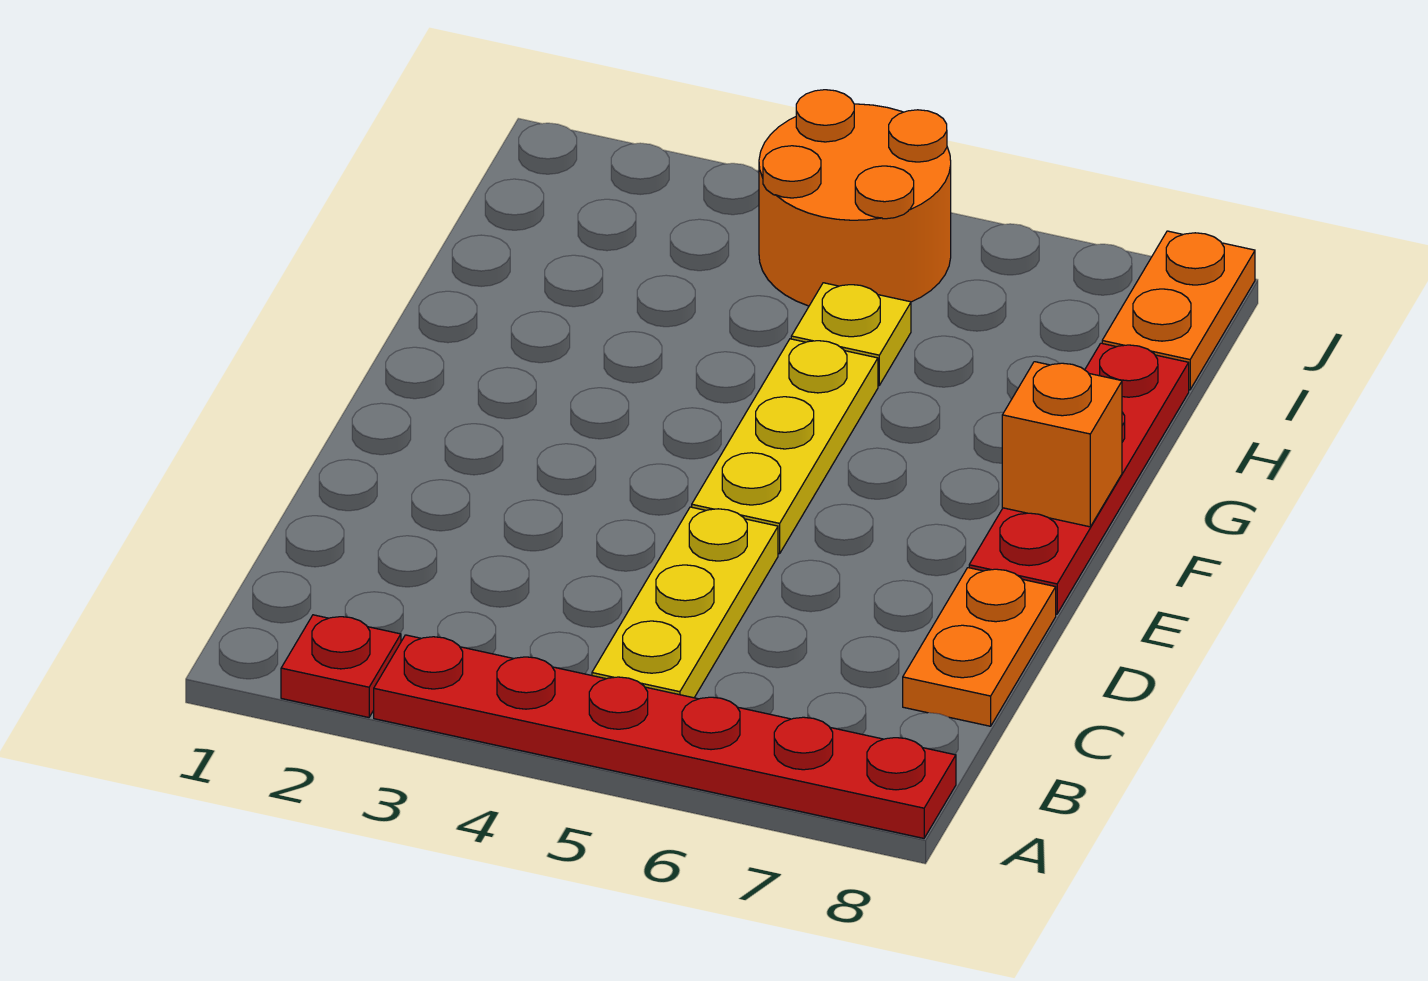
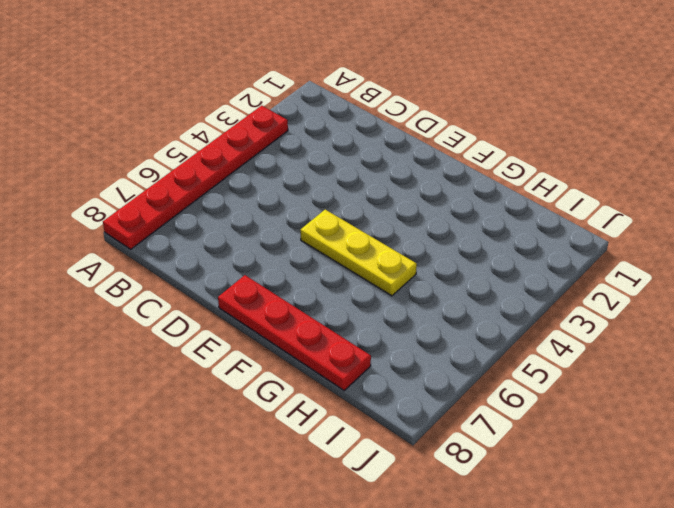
none -> red 1x1 plate [281,615,401,717]
none -> yellow 1x3 plate [592,507,778,698]

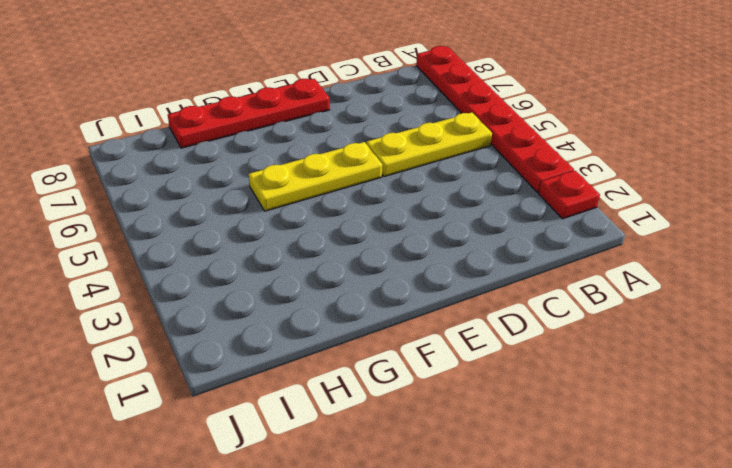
none -> orange 1x2 plate [903,568,1056,726]
none -> yellow 1x1 plate [791,283,911,385]

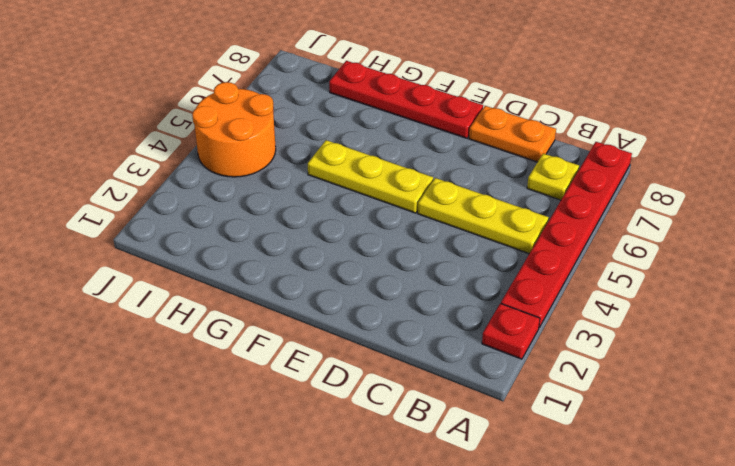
yellow 1x1 plate [527,154,579,200] -> yellow 1x1 plate moved to [791,283,911,385]
none -> orange 1x2 plate [1102,231,1255,390]
none -> orange 1x1 brick [1002,362,1122,527]

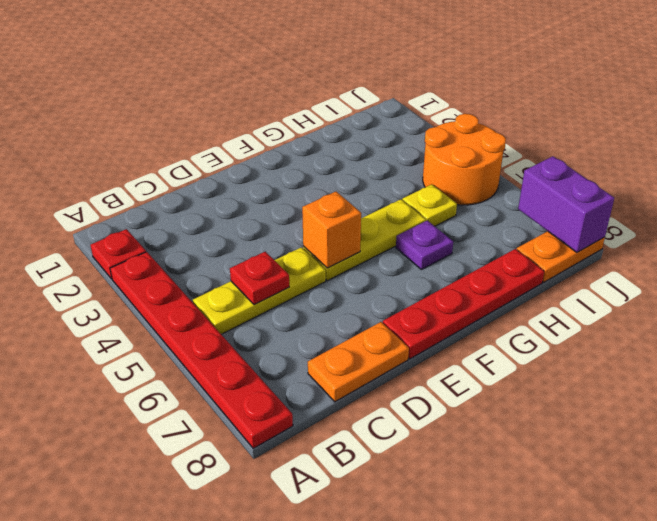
red 1x1 plate [230,252,289,305] -> none
orange 1x1 brick [302,192,361,268] -> orange 1x1 brick moved to [1002,362,1122,527]
purple 1x1 plate [396,221,453,270] -> none
purple 1x2 brick [518,156,614,252] -> none

